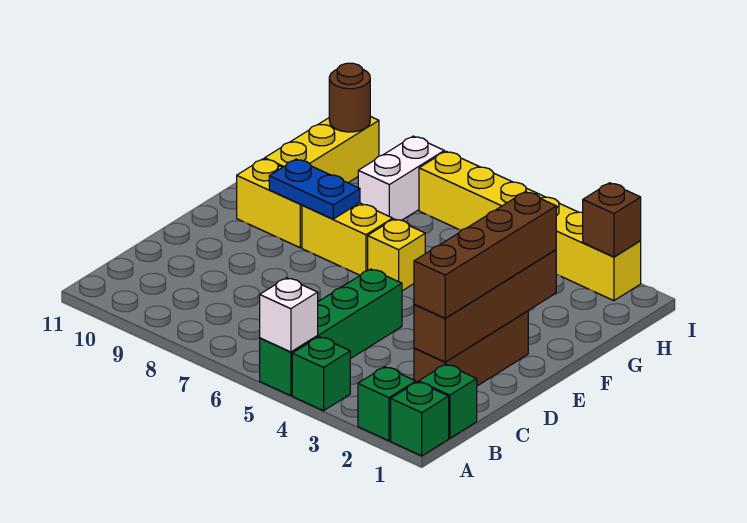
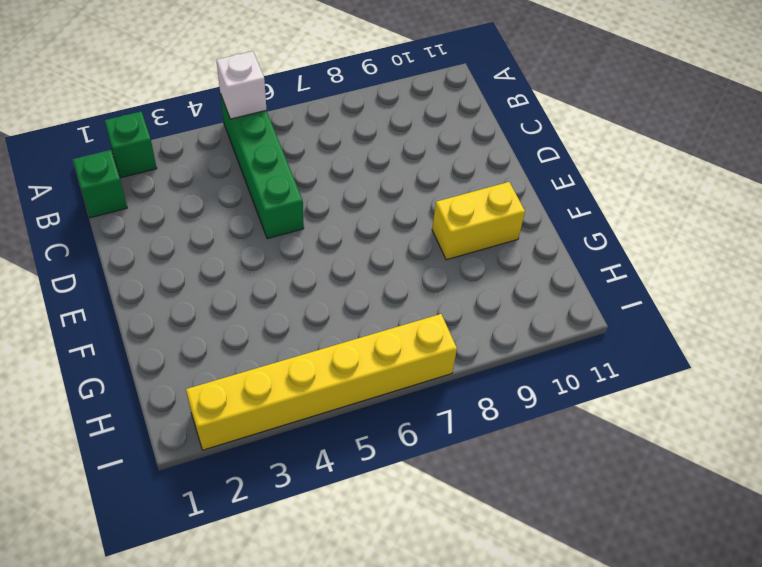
none -> green 1x1 brick [391,382,449,456]
none -> green 1x1 brick [292,337,350,411]
none -> brown 1x3 brick [414,311,528,386]

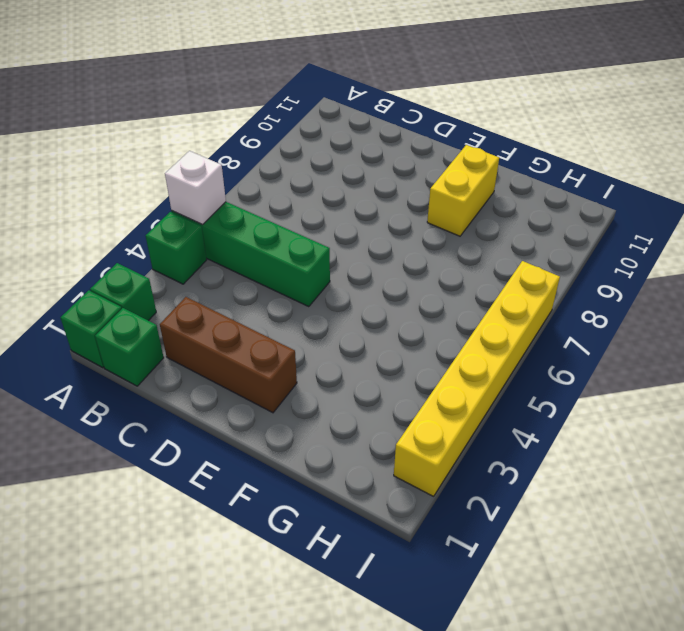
none -> yellow 1x1 brick [368,219,425,291]
none -> yellow 1x2 brick [302,203,393,275]
none -> yellow 1x3 brick [265,117,379,183]

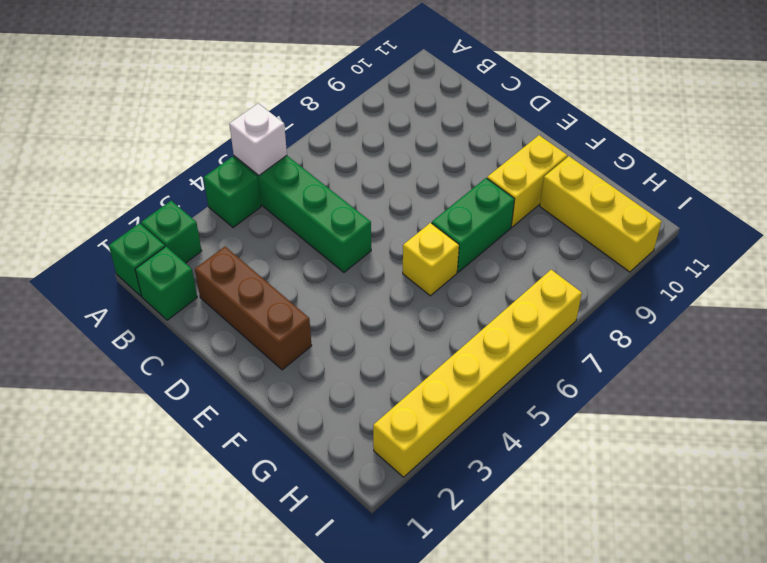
green 1x2 brick [432,178,515,272] -> yellow 1x2 brick [302,203,393,275]
none -> white 1x2 brick [358,136,444,220]
none -> brown 1x4 brick [414,250,556,362]
none -> blue 1x2 plate [269,159,360,219]

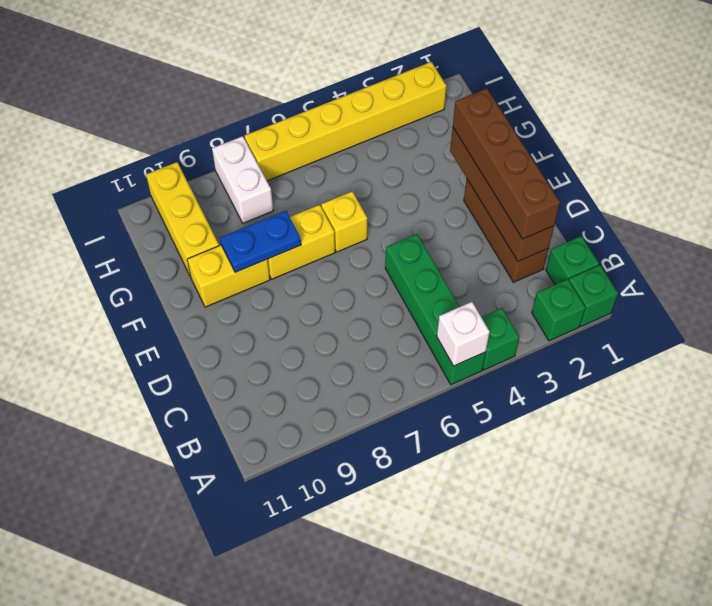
none -> brown 1x1 brick [583,183,641,257]
none -> brown 1x1 round brick [329,63,370,132]

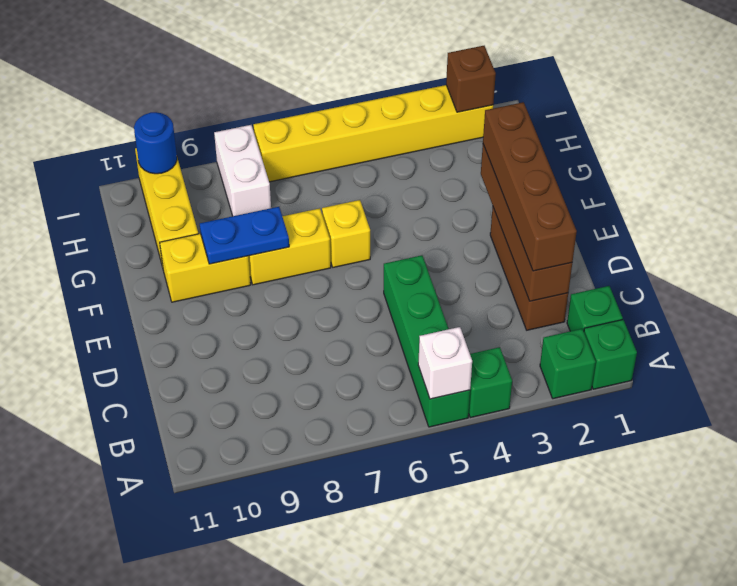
blue 1x1 round brick [134,112,177,174] -> brown 1x1 round brick [329,63,370,132]

